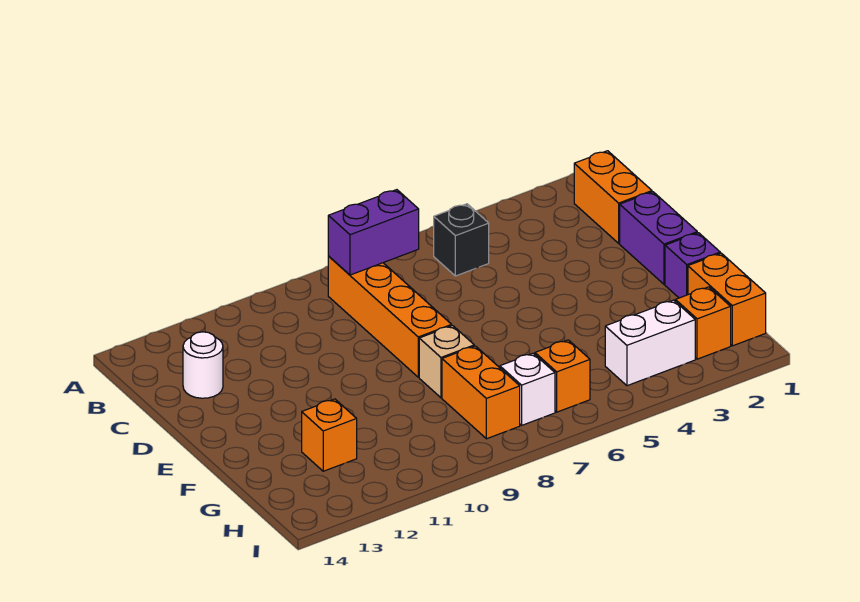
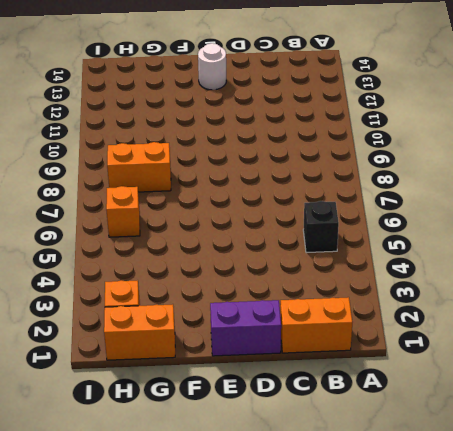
white 1x1 round brick [198,43,226,90] -> white 1x1 round brick moved to [183,332,223,398]
none -> orange 1x4 brick [328,256,452,377]
none -> purple 1x1 brick [665,233,720,298]
none -> tan 1x1 brick [419,326,474,398]

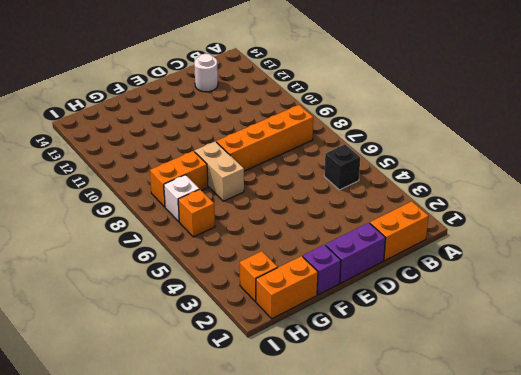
tan 1x2 brick [194,142,244,201] -> tan 1x1 brick [419,326,474,398]
none -> orange 1x1 brick [302,399,357,471]
none -> white 1x2 brick [605,300,695,386]
none -> purple 1x2 brick [328,190,419,275]

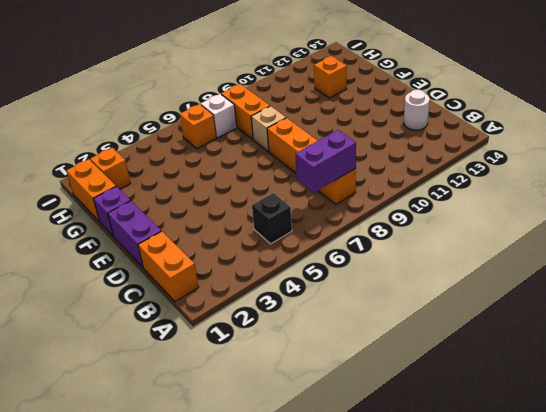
none -> white 1x2 brick [605,300,695,386]

